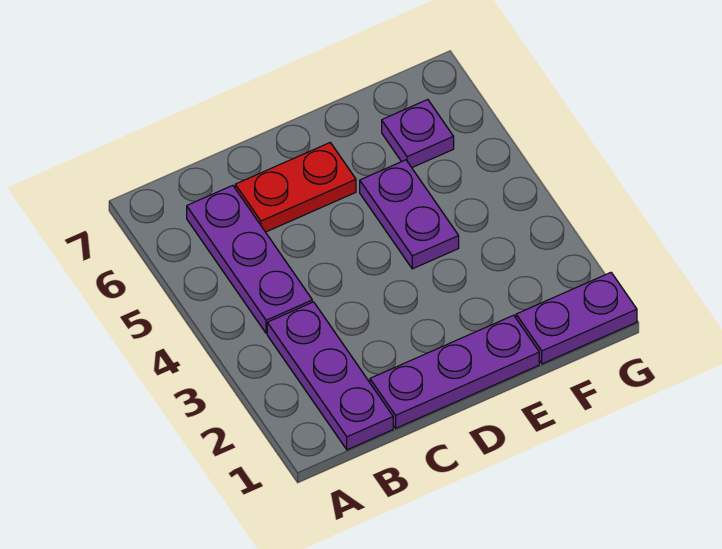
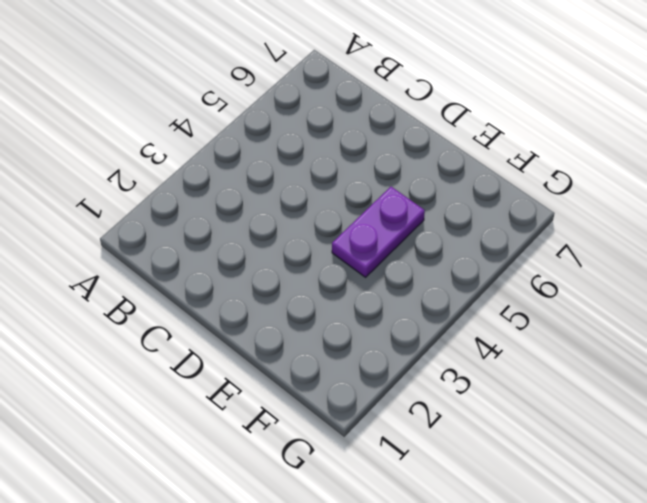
none -> purple 1x3 plate [267,302,393,450]
none -> purple 1x3 plate [187,185,312,333]

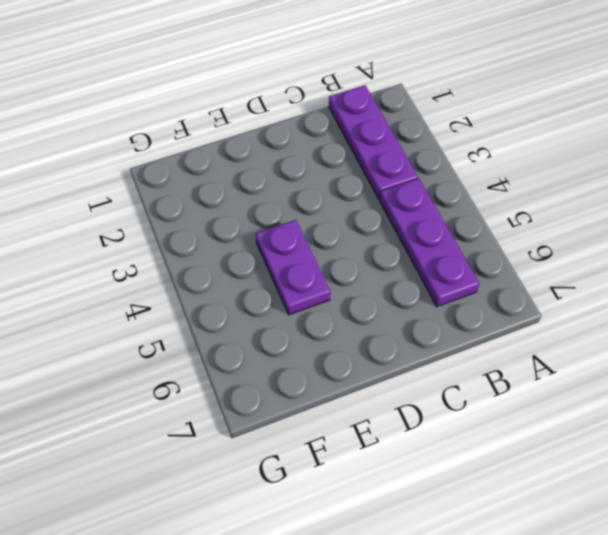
none -> purple 1x3 plate [370,315,539,428]
none -> red 1x2 plate [235,143,356,232]

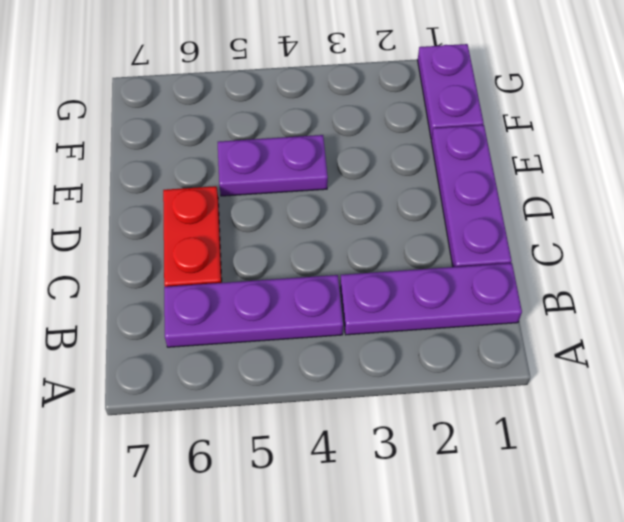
none -> purple 1x1 plate [382,100,454,167]

